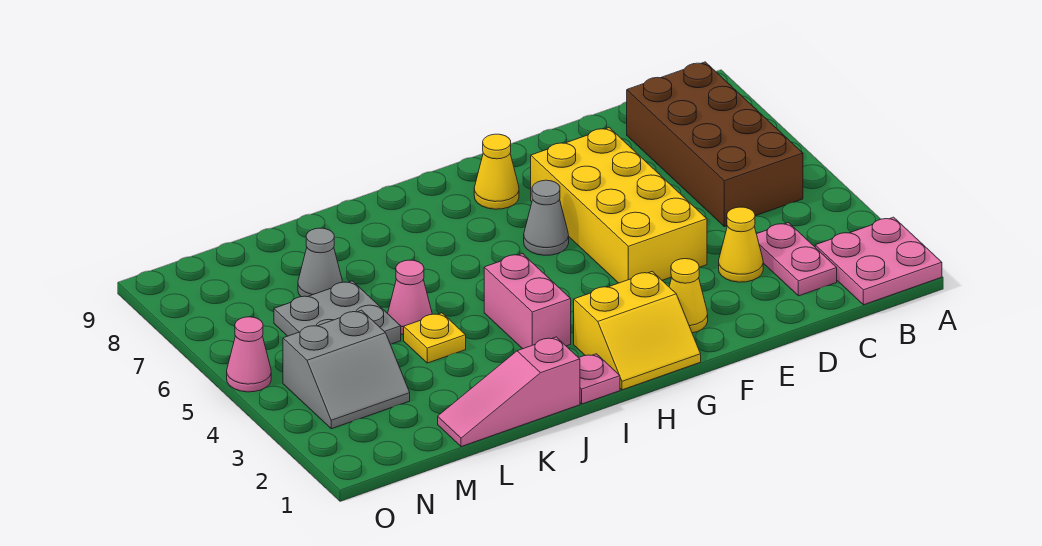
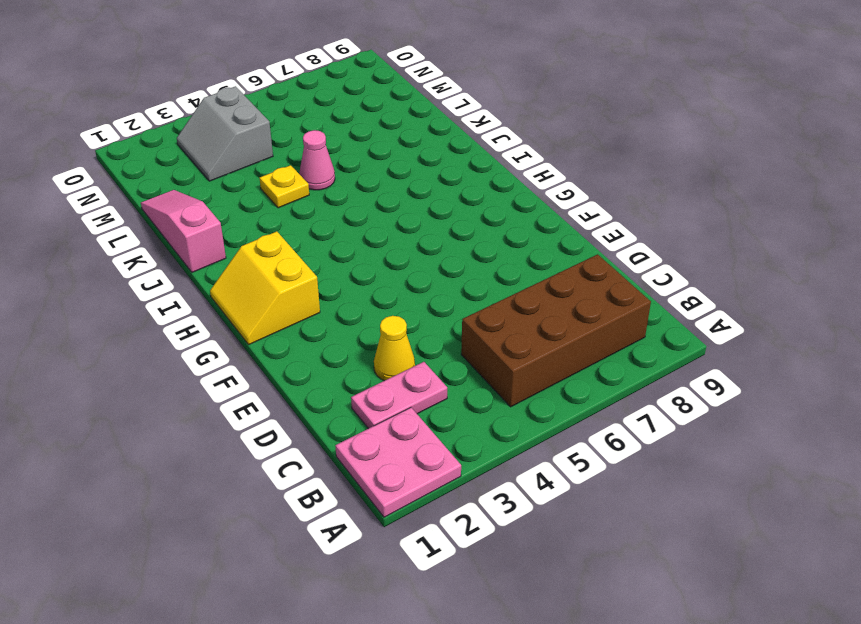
none -> yellow 2x4 brick [531,128,707,283]
none -> yellow 1x1 cone [669,259,708,333]
none -> grey 1x1 cone [524,180,569,255]

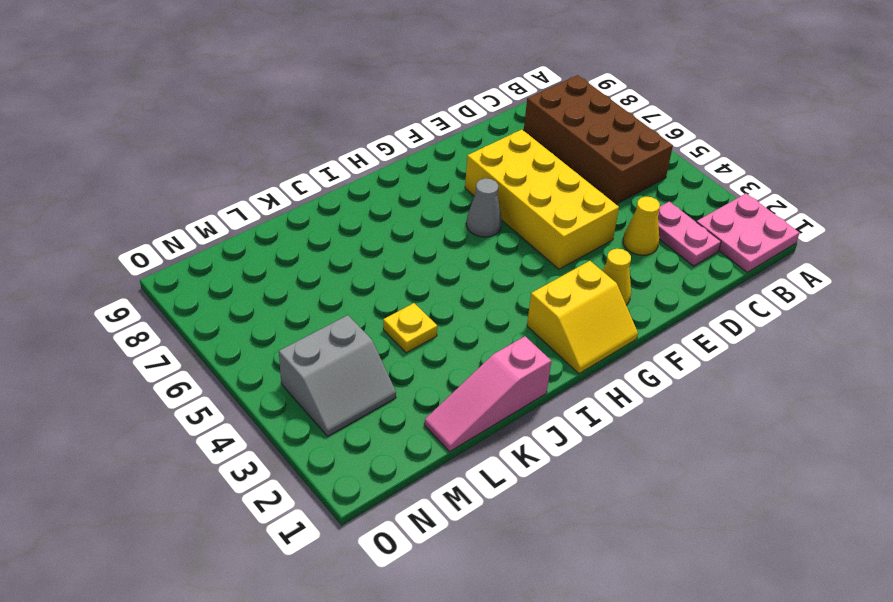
none -> yellow 1x1 cone [474,134,519,209]
none -> pink 1x1 plate [579,354,620,404]
none -> pink 1x2 brick [484,254,571,349]

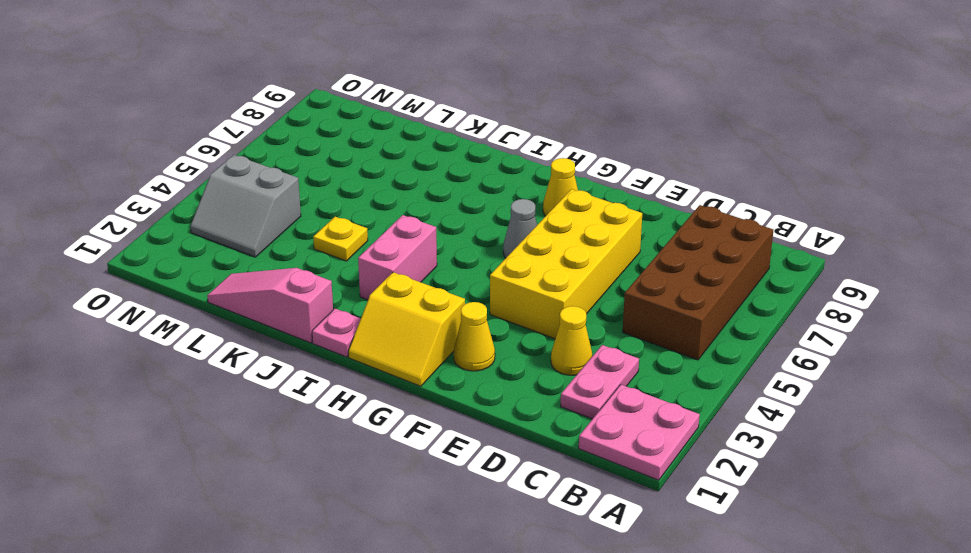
none -> pink 1x1 cone [388,260,432,335]
none -> grey 2x2 plate [274,281,401,344]
none -> grey 1x1 cone [298,228,342,297]

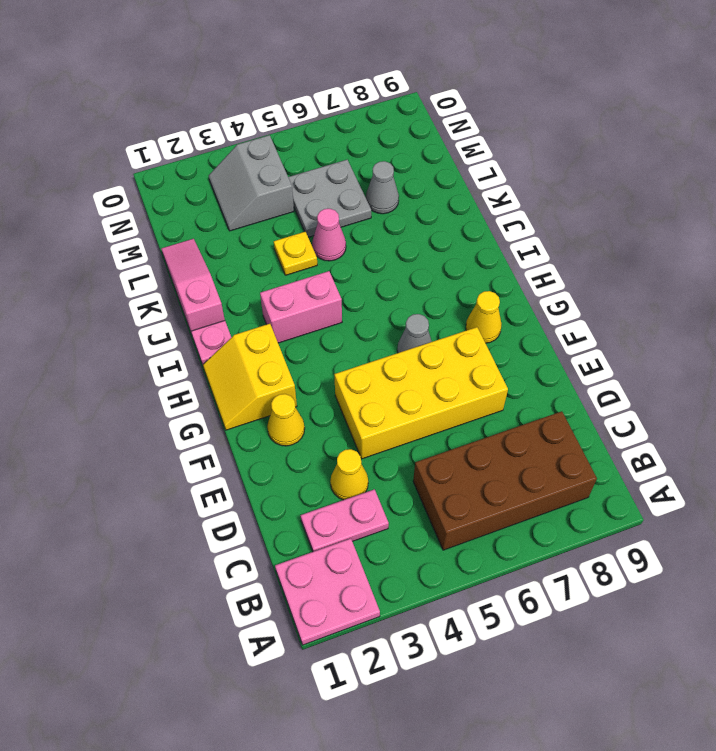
none -> pink 1x1 cone [227,317,271,392]

